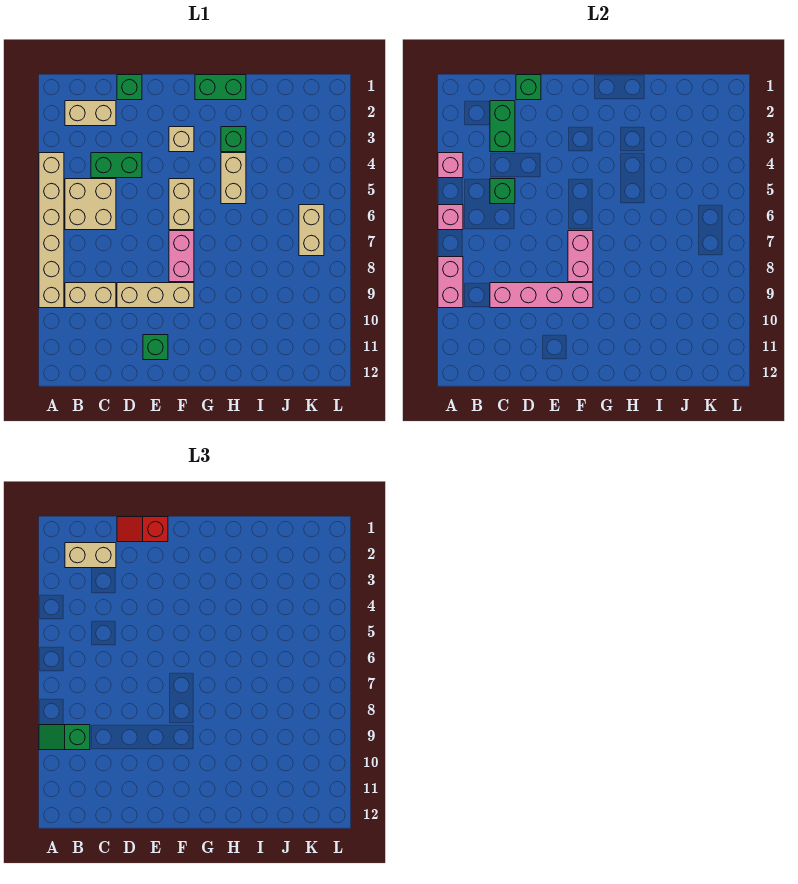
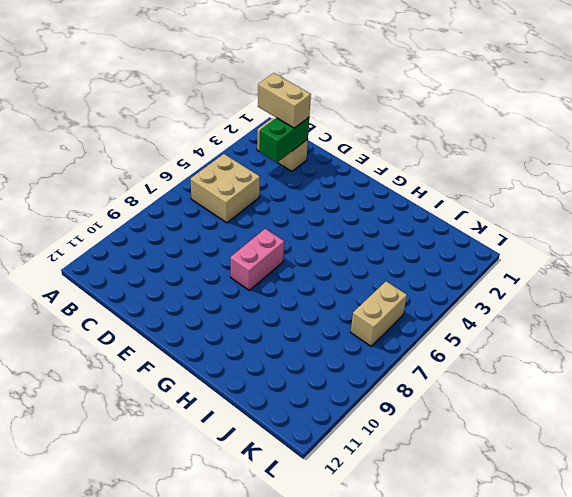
none -> tan 1x6 brick [39,153,64,308]
none -> tan 1x2 brick [65,283,116,308]
none -> green 1x2 brick [91,153,142,178]

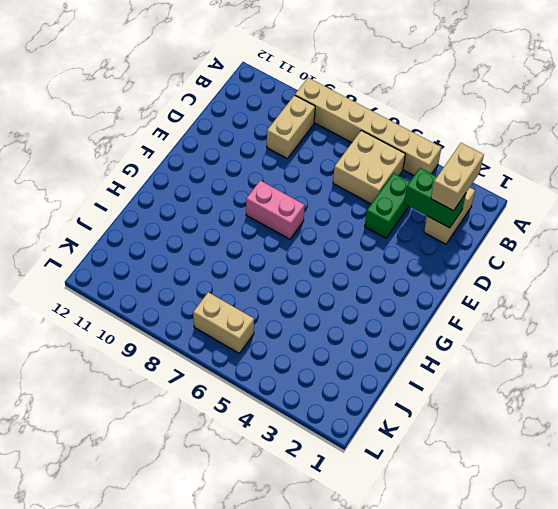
none -> green 1x1 brick [117,75,142,100]
none -> tan 1x3 brick [117,283,194,308]
none -> green 1x1 brick [143,335,168,360]

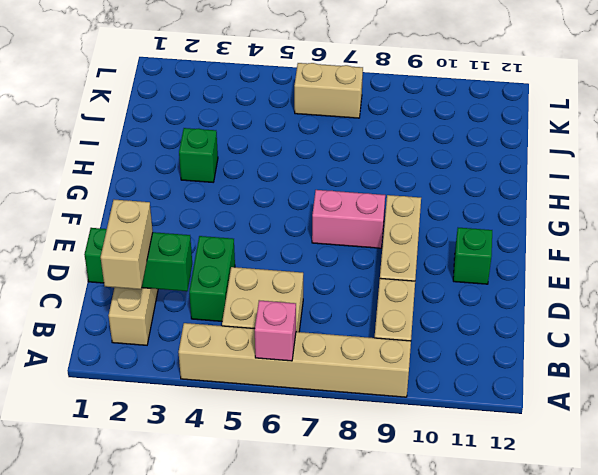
none -> tan 1x1 brick [169,127,194,152]
none -> tan 1x2 brick [169,179,194,230]
none -> green 1x2 brick [195,75,246,100]

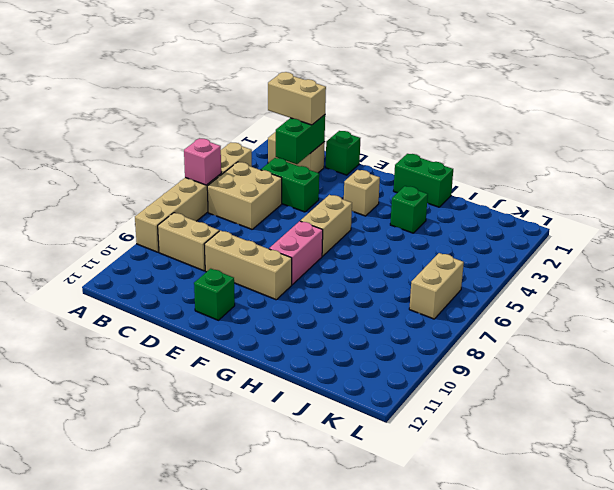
none -> tan 1x2 brick [221,153,246,204]
none -> pink 1x1 brick [438,153,463,178]
none -> pink 1x2 brick [438,257,463,308]

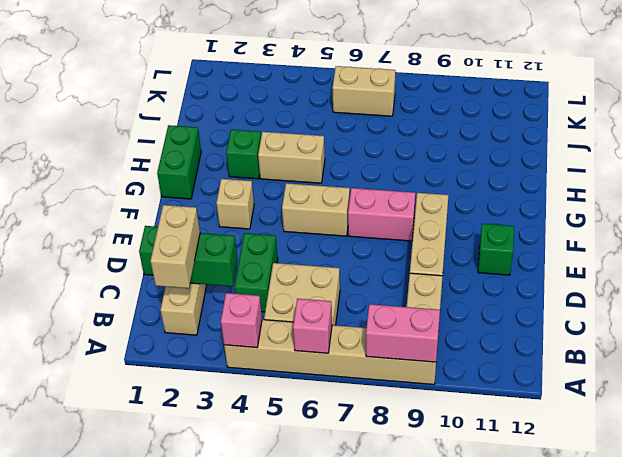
none -> green 1x1 brick [490,179,515,204]
none -> pink 1x4 brick [490,283,593,308]
none -> green 1x1 brick [516,75,541,100]

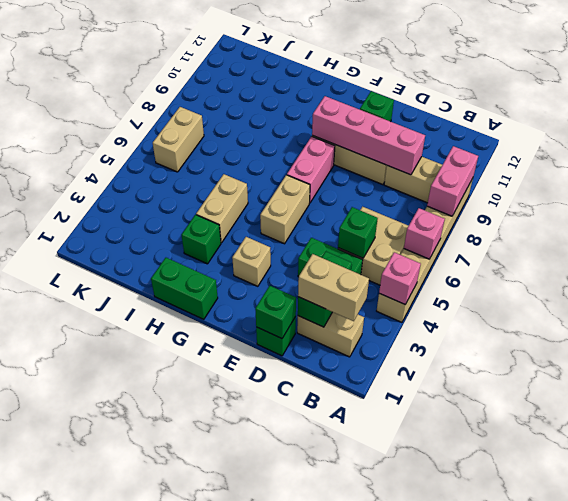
none -> pink 1x2 brick [568,231,593,282]
none -> green 1x2 slope [39,725,90,750]
none -> red 1x2 slope [117,517,168,542]

